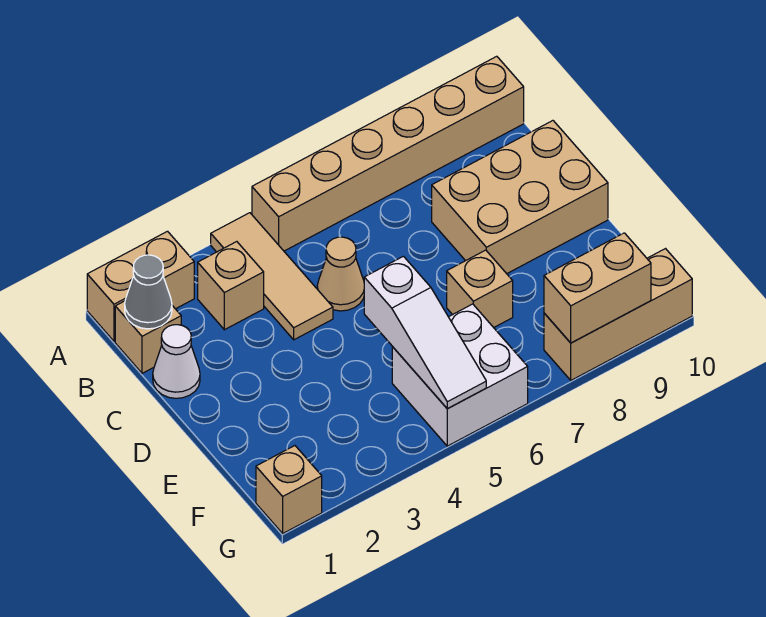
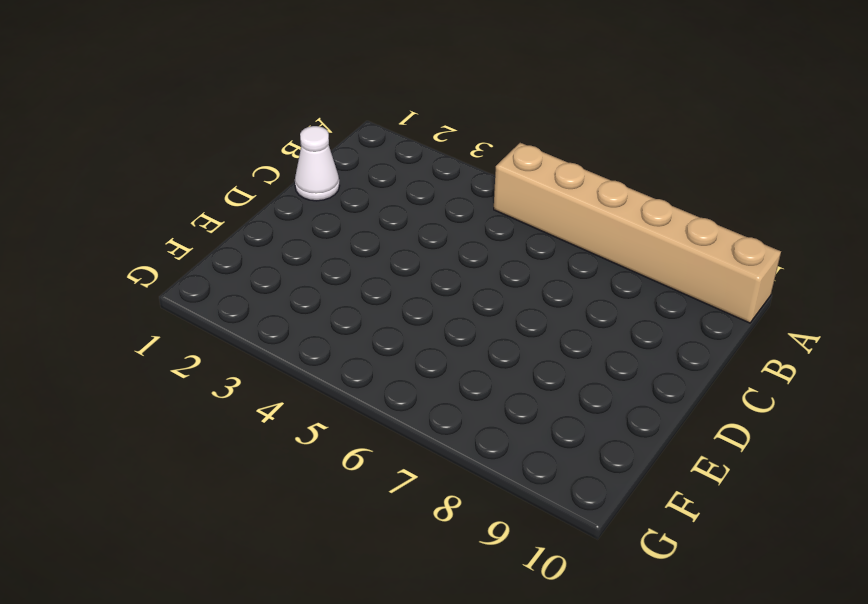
none -> tan 1x2 brick [87,231,194,341]
none -> tan 1x3 tile [211,213,333,340]
none -> tan 1x1 brick [115,301,181,373]

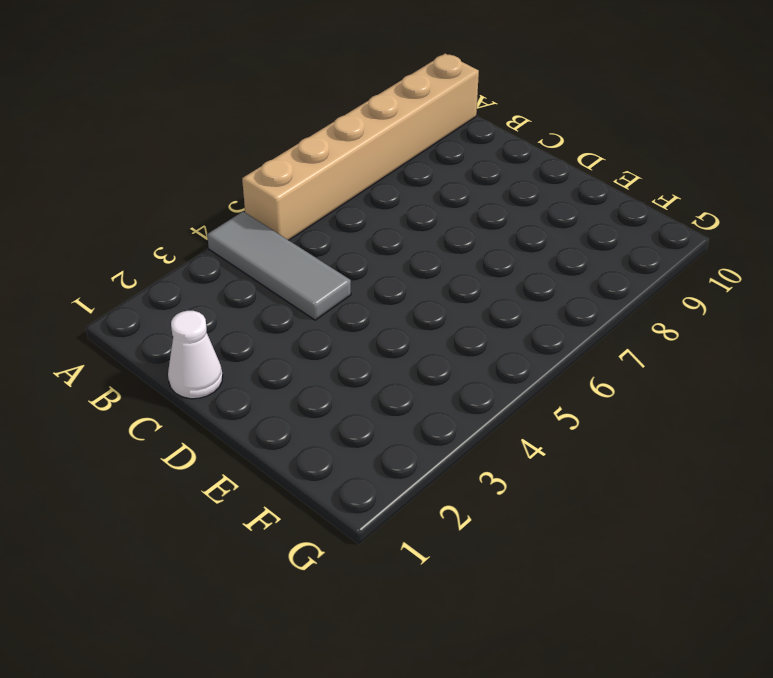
grey 1x3 tile [207,212,351,320] -> tan 1x3 tile [211,213,333,340]
none -> tan 1x2 brick [87,231,194,341]
none -> tan 1x1 brick [115,301,181,373]
none -> tan 1x1 brick [198,242,264,330]

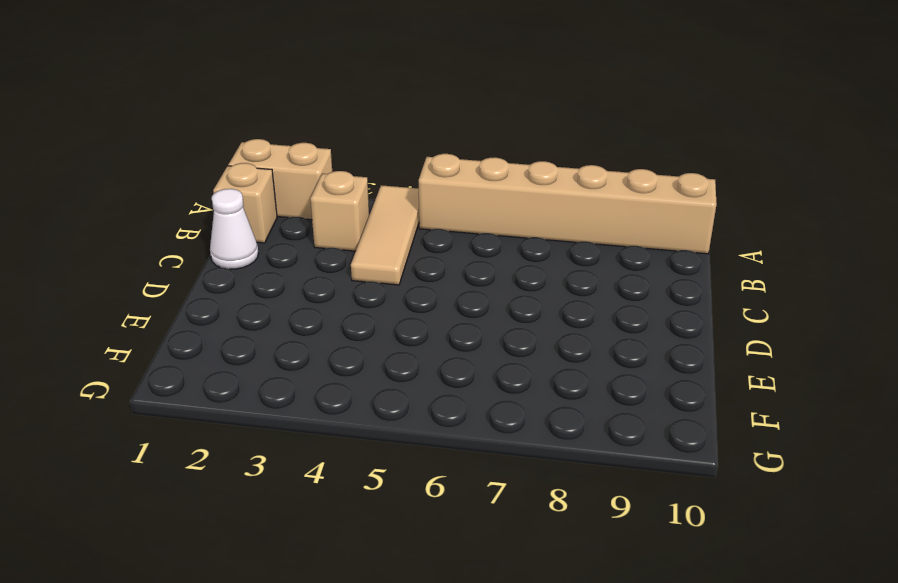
none -> tan 1x1 cone [317,237,364,311]
none -> tan 2x3 brick [432,121,608,274]
none -> tan 1x1 brick [447,250,513,328]

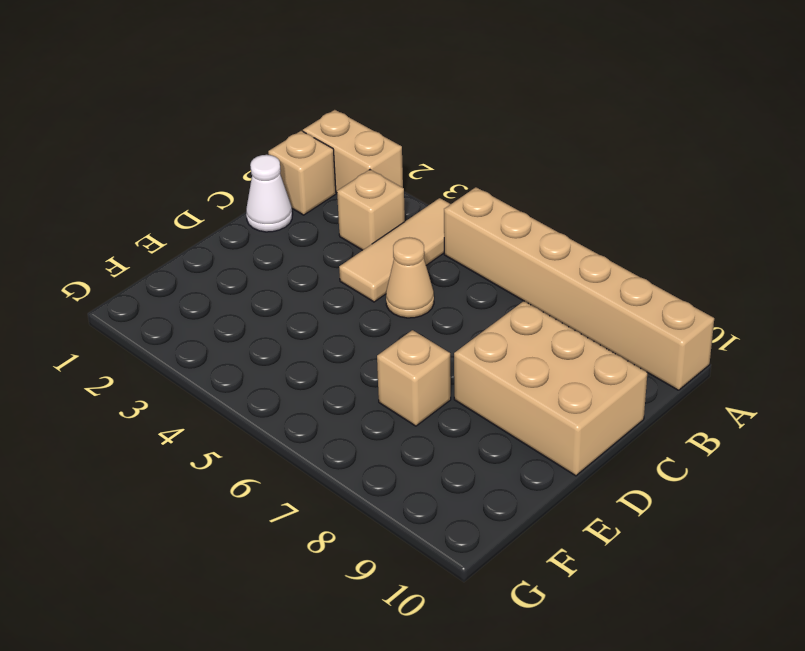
none -> white 2x2 brick [392,304,528,446]
none -> tan 1x1 brick [256,446,322,533]
none -> tan 1x3 brick [544,249,692,380]

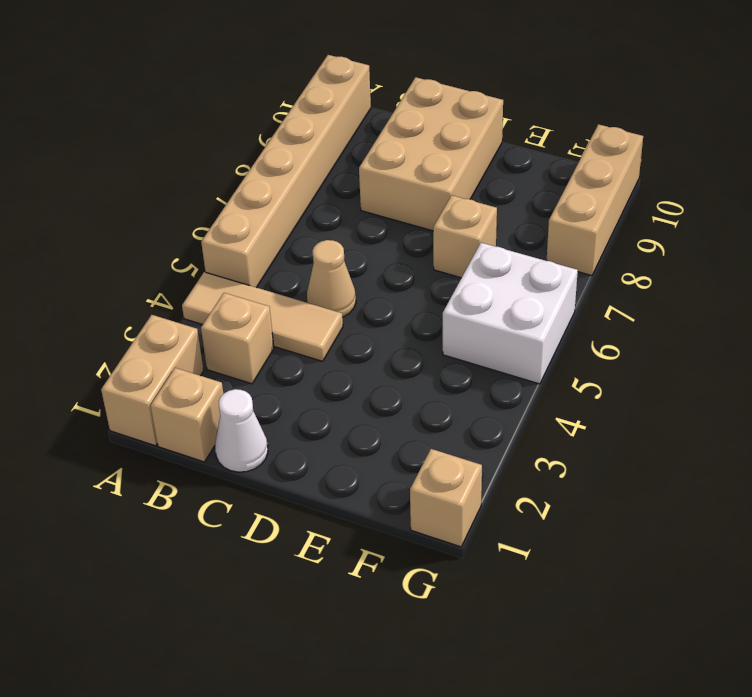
none -> grey 1x1 cone [125,255,172,329]
none -> white 1x3 slope [364,256,486,408]
none -> tan 1x2 brick [544,233,651,343]

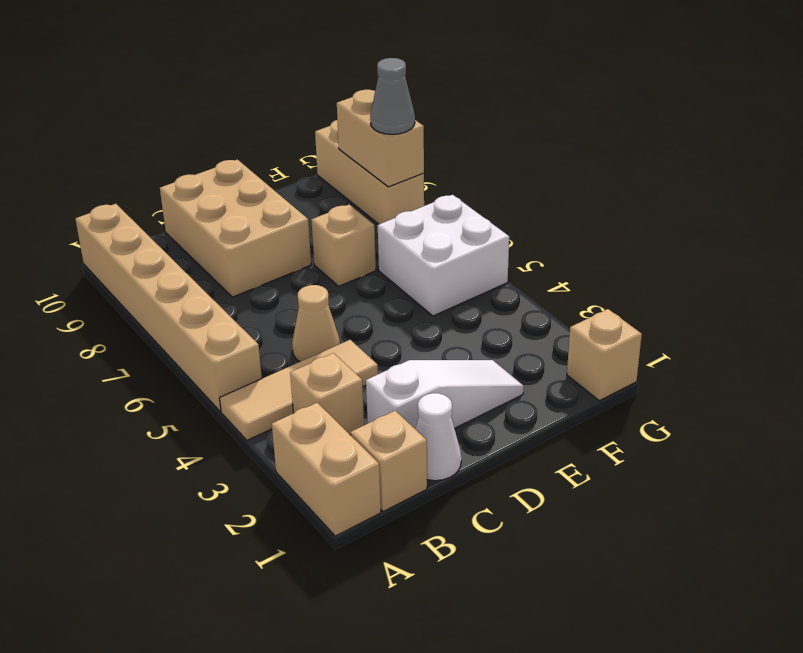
white 1x3 slope [366,360,524,429] -> white 1x3 slope moved to [364,256,486,408]
grey 1x1 cone [370,58,415,134] -> grey 1x1 cone moved to [125,255,172,329]

